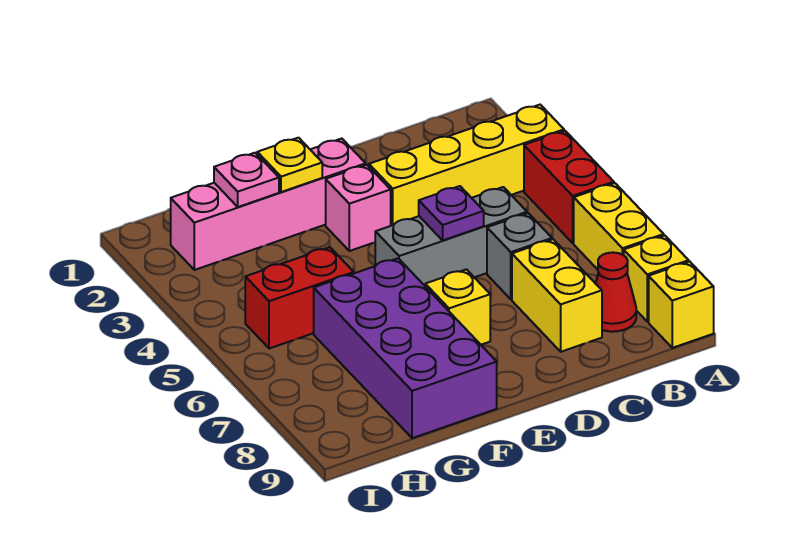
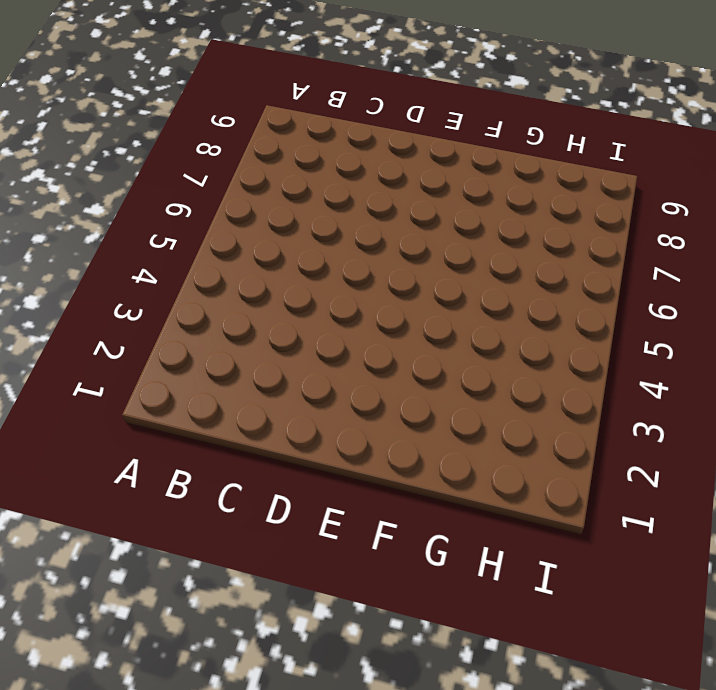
none -> yellow 1x4 brick [369,105,564,226]
none -> red 1x2 brick [524,131,614,243]
none -> yellow 1x2 brick [574,183,664,270]

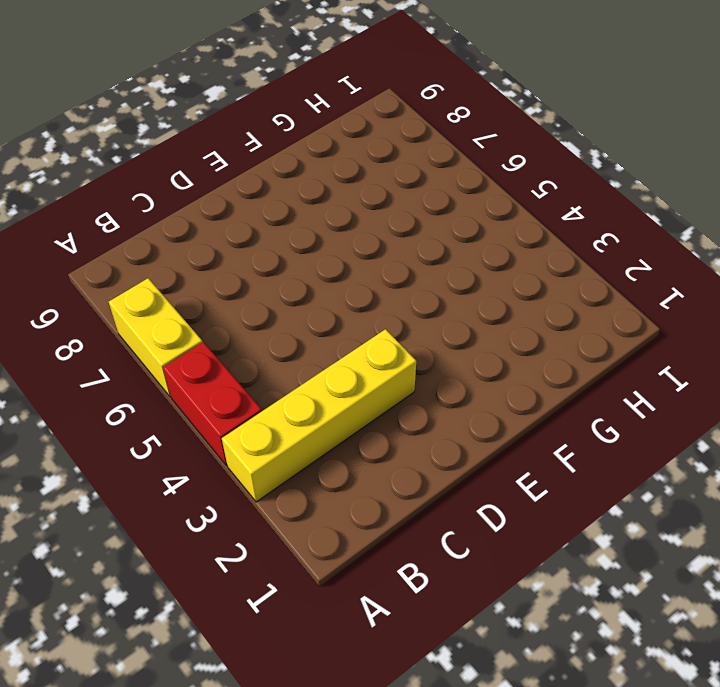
none -> yellow 1x1 brick [624,235,689,322]
none -> yellow 1x1 brick [649,262,714,348]
none -> red 1x1 cone [596,252,636,332]

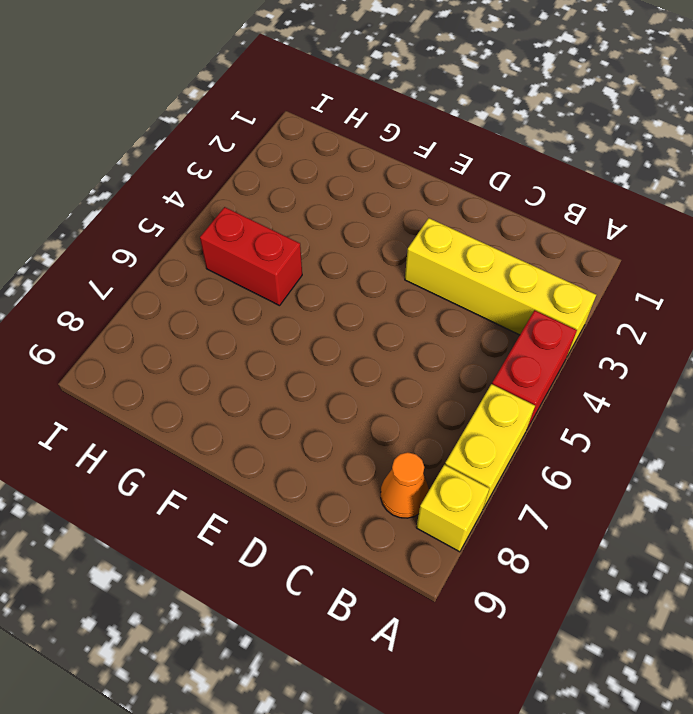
orange 1x1 cone [381,452,429,518] -> red 1x1 cone [596,252,636,332]
none -> yellow 1x1 brick [649,262,714,348]
none -> grey 1x3 brick [375,187,527,286]
none -> grey 1x1 brick [487,213,552,299]

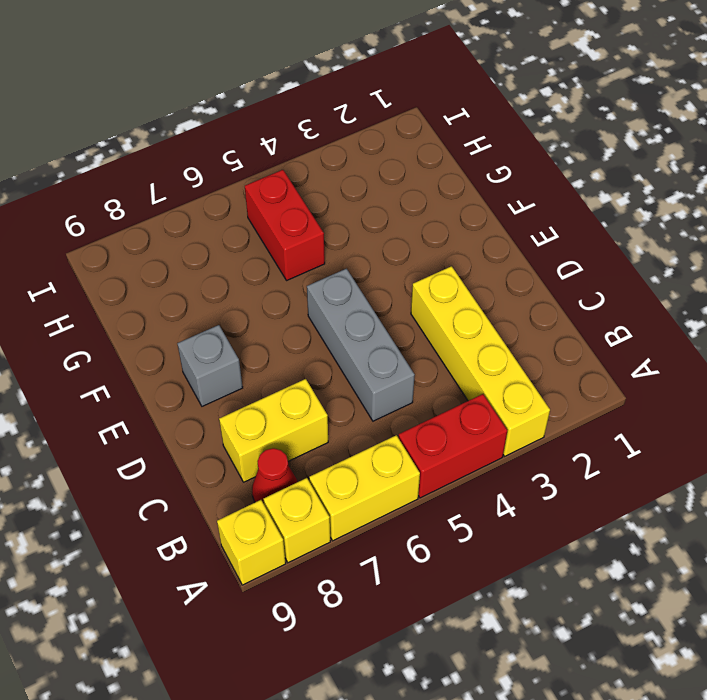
grey 1x1 brick [177,325,243,406] -> grey 1x1 brick moved to [487,213,552,299]
none -> pink 1x4 brick [171,139,366,270]
none -> pink 1x1 brick [326,165,391,251]
none -> yellow 1x1 brick [425,269,490,345]

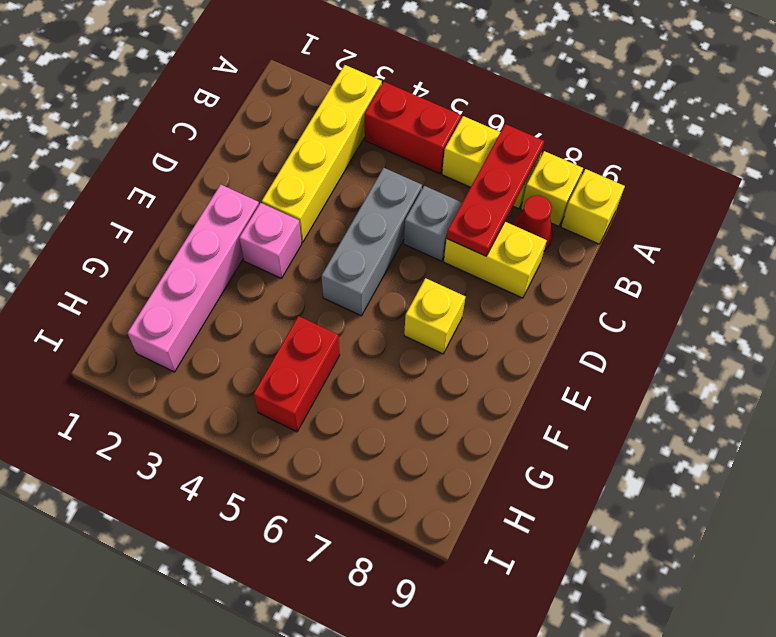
red 1x3 plate [447,124,544,256] -> none
none -> purple 2x4 brick [314,258,497,438]
none -> purple 1x1 plate [419,186,484,240]
none -> yellow 1x1 plate [257,138,322,192]

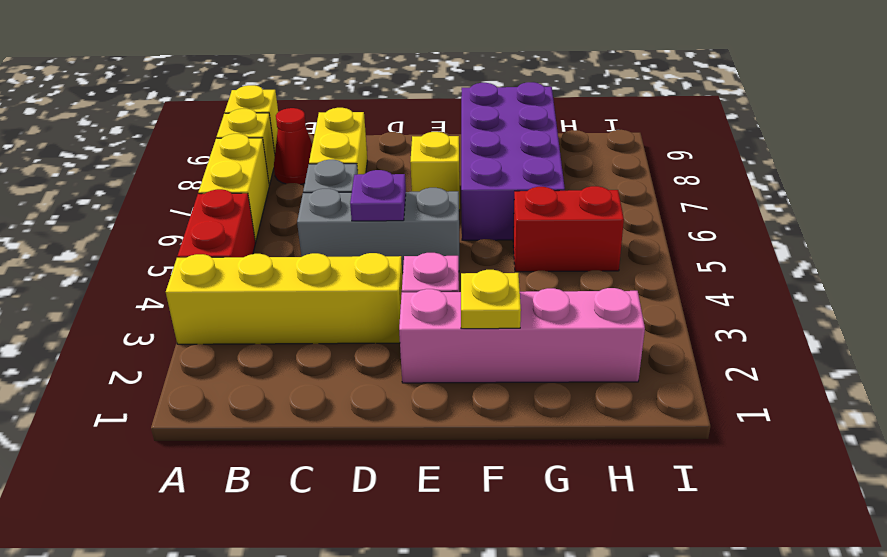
none -> pink 1x1 plate [214,153,279,207]

